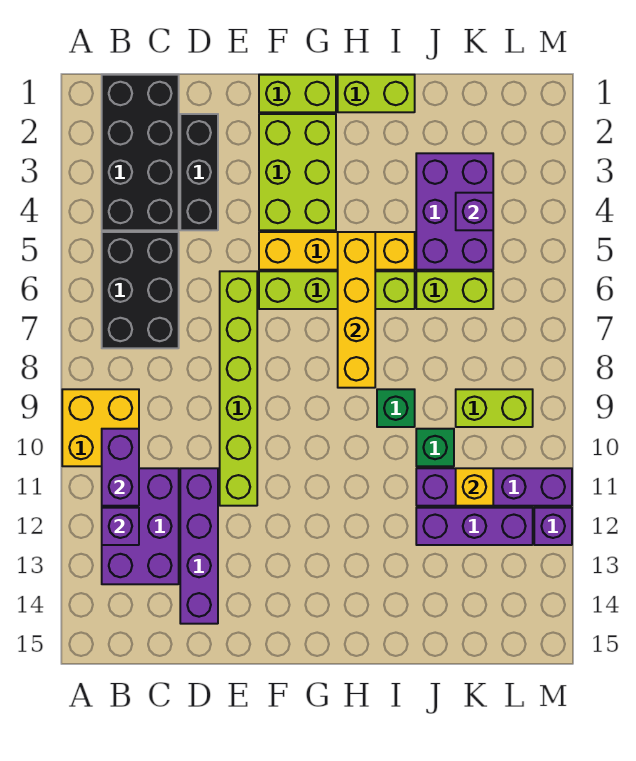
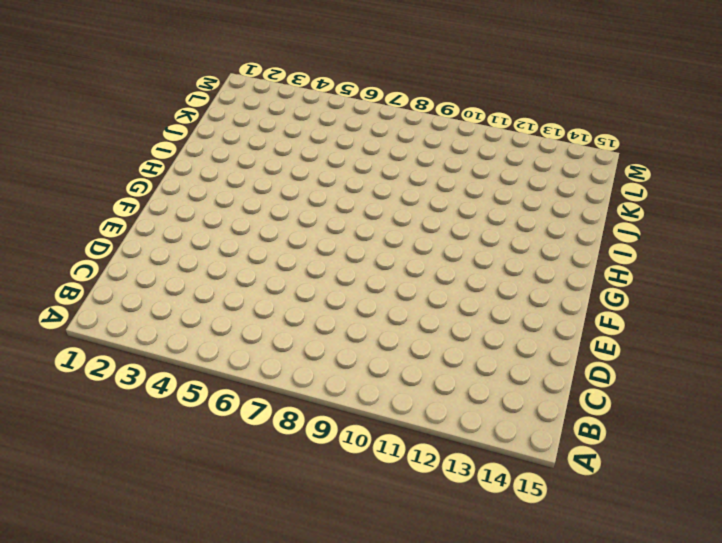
none -> yellow 2x2 brick [62,389,139,466]
none -> black 2x4 brick [102,75,179,230]
none -> black 2x3 brick [102,232,179,348]

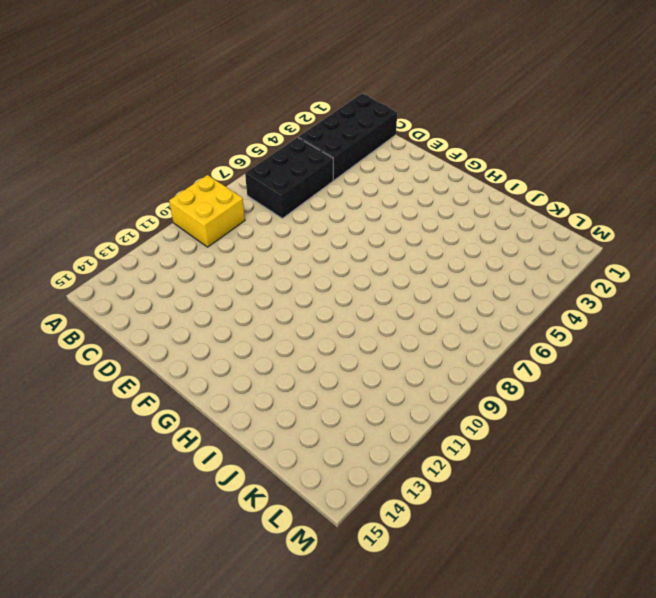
none -> purple 2x3 brick [102,468,179,584]
none -> black 1x3 brick [180,114,218,230]
none -> purple 1x4 brick [180,468,218,624]

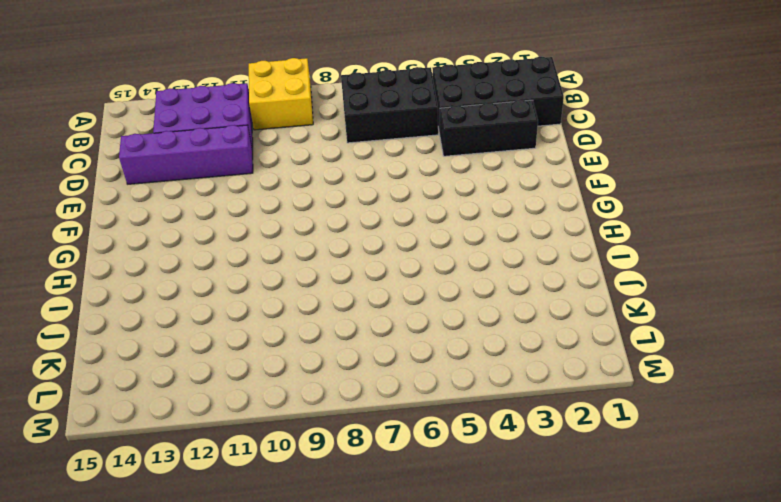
none -> lime 1x6 brick [220,271,257,506]
none -> lime 1x2 brick [259,75,336,112]
none -> lime 2x3 brick [259,114,336,230]

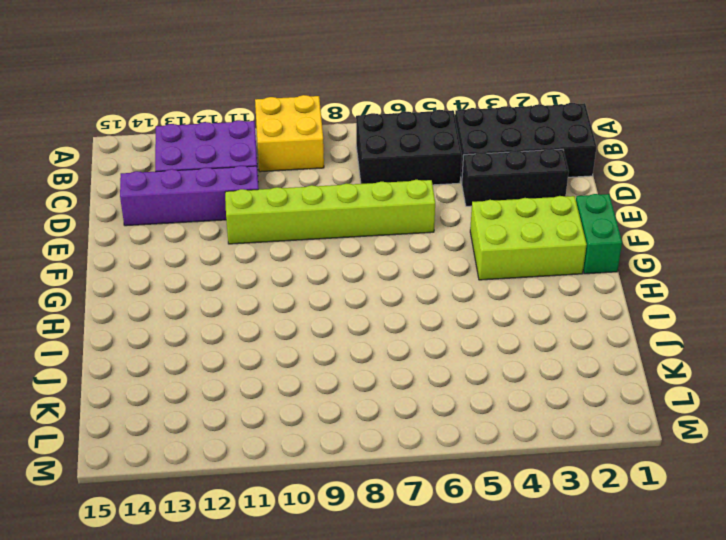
green 1x2 brick [576,194,622,274] -> lime 1x2 brick [259,75,336,112]
none -> yellow 1x4 brick [259,232,415,270]
none -> lime 1x4 brick [259,271,415,309]
none -> lime 1x2 brick [338,75,415,112]

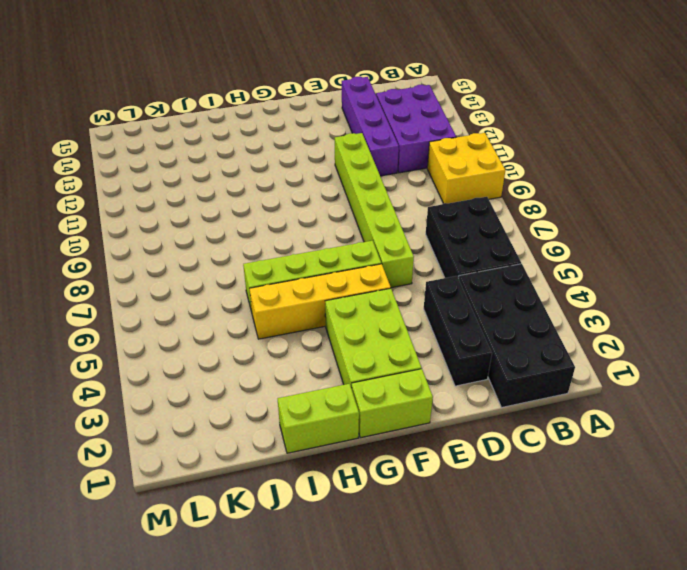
none -> green 1x1 brick [377,389,415,427]
none -> purple 2x3 brick [416,153,493,270]
none -> lime 1x2 brick [416,271,493,309]

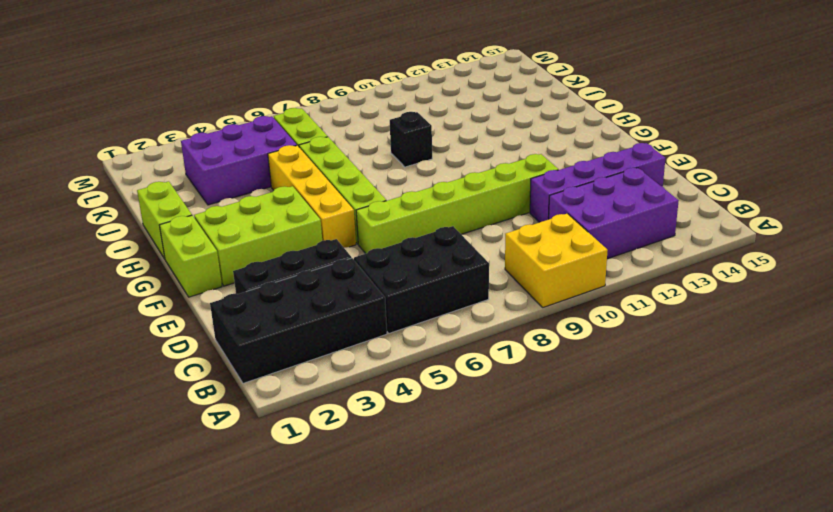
black 1x1 brick [390,112,432,167] -> green 1x1 brick [377,389,415,427]
none -> green 1x1 brick [416,429,454,466]
none -> purple 1x4 brick [416,468,572,506]
none -> purple 1x3 brick [416,508,533,545]

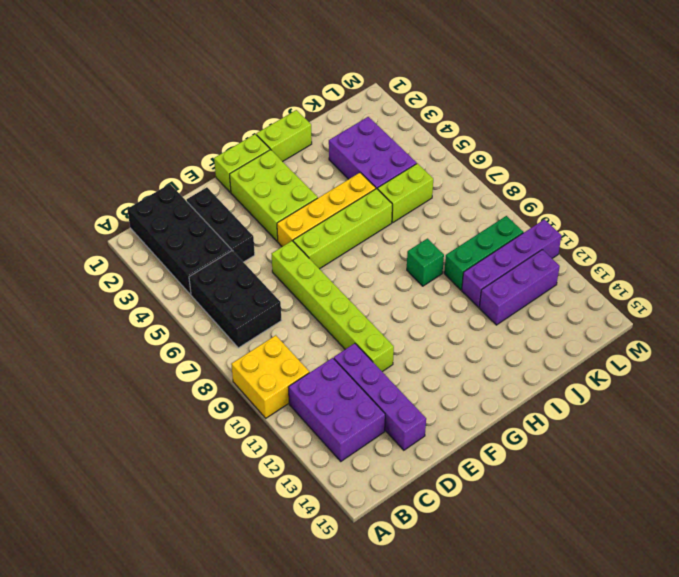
green 1x3 brick [444,216,523,290] -> green 1x1 brick [416,429,454,466]
none -> lime 1x2 brick [456,389,533,427]
none -> purple 1x1 brick [534,508,572,545]
none -> purple 1x2 brick [102,429,139,506]

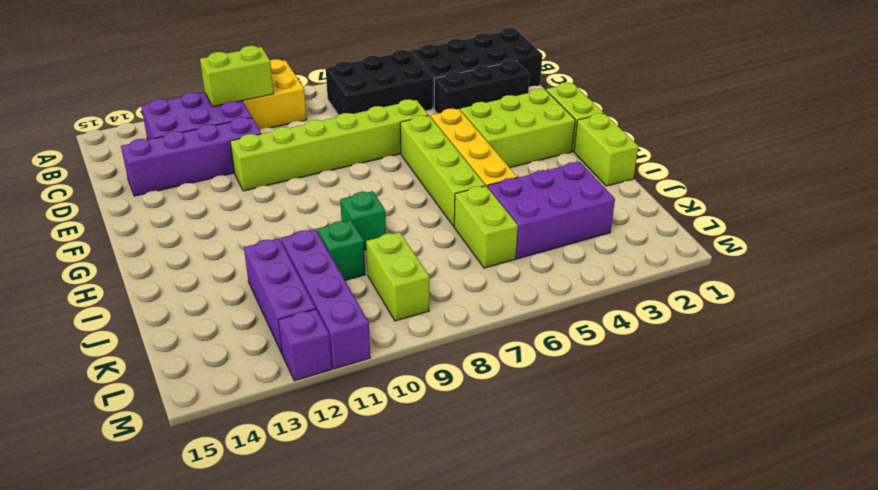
lime 1x2 brick [200,46,274,107] -> purple 1x2 brick [102,429,139,506]
none -> purple 1x1 brick [102,508,139,545]
none -> yellow 1x4 brick [338,232,375,388]
none -> purple 1x1 brick [456,193,493,230]

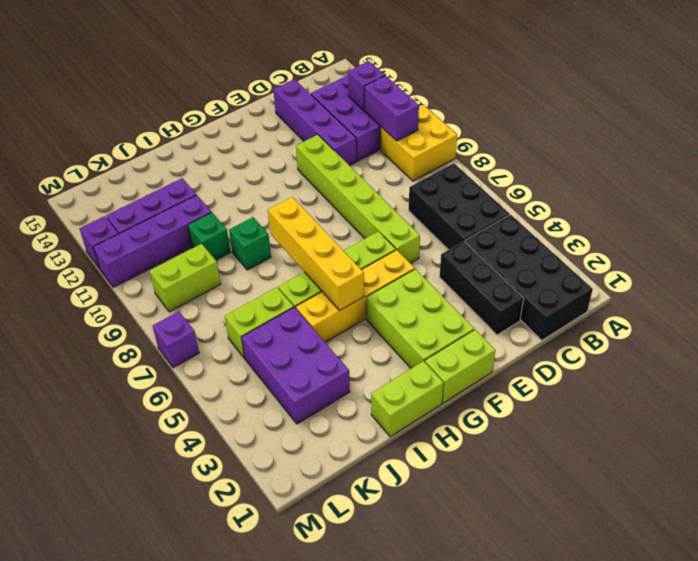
purple 1x1 brick [153,311,199,368] -> purple 1x1 brick moved to [456,193,493,230]
none -> yellow 1x1 brick [456,468,493,506]

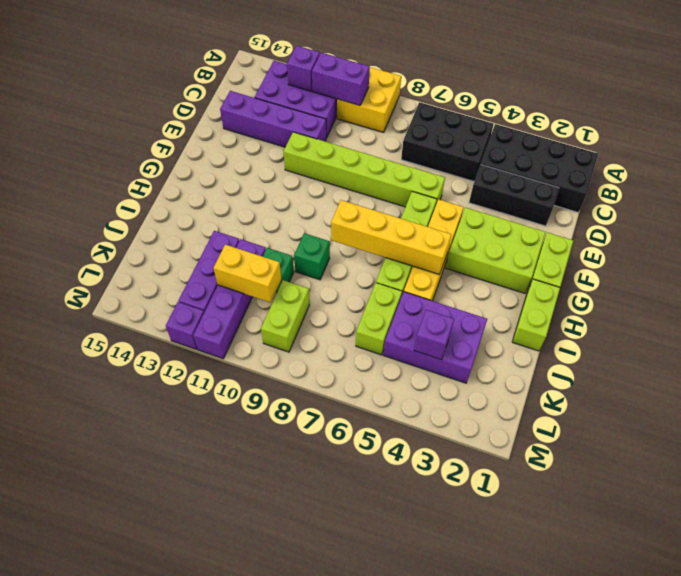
yellow 1x2 brick [214,245,281,303] -> yellow 1x1 brick [456,468,493,506]

